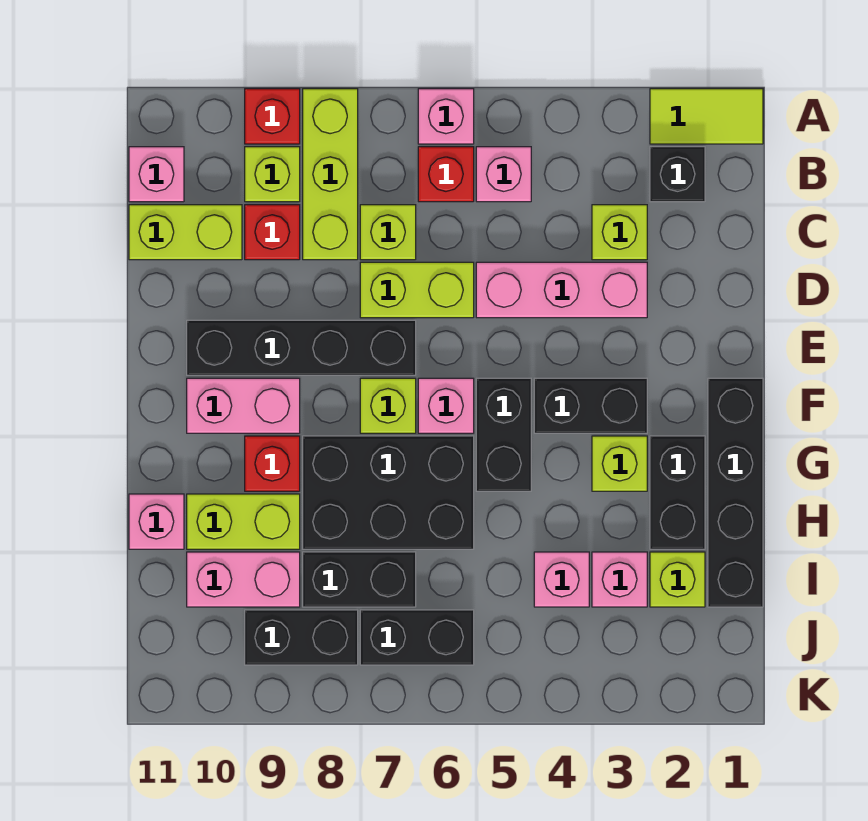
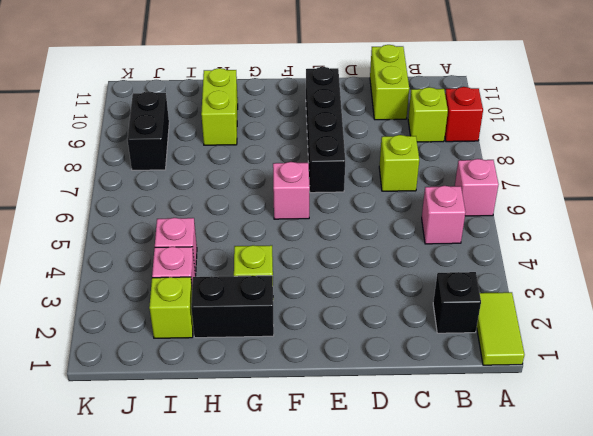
none -> lime 1x3 brick [303,89,358,260]
none -> red 1x1 brick [418,147,474,202]
none -> pink 1x1 brick [129,147,184,202]
none -> lime 1x1 brick [592,205,647,260]

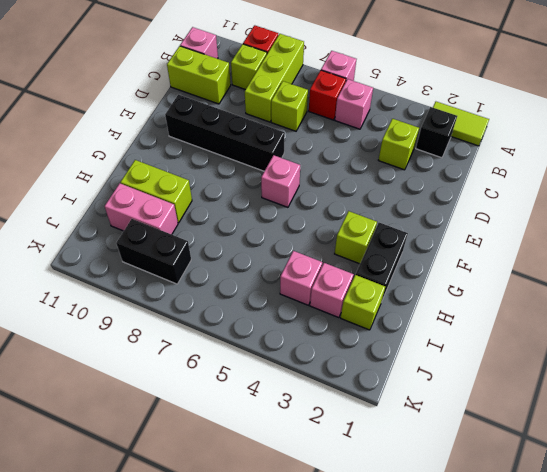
none -> red 1x1 brick [245,205,300,260]
none -> pink 1x3 brick [476,262,647,318]
none -> lime 1x2 brick [360,262,474,318]
none -> black 1x4 brick [708,378,763,607]

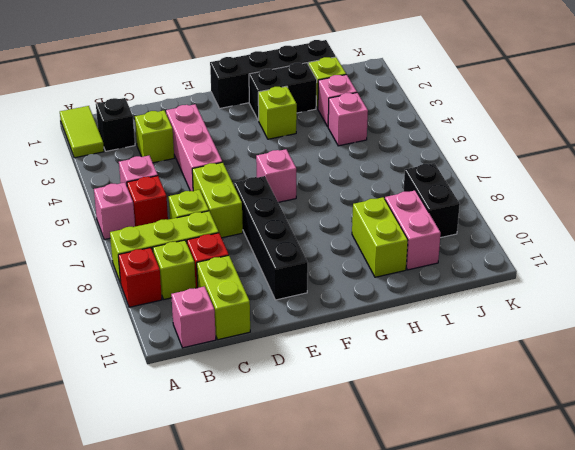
none -> black 1x2 brick [534,378,647,433]
none -> black 1x2 brick [476,378,531,491]
none -> lime 1x1 brick [360,378,416,433]
none -> pink 1x2 brick [187,378,300,433]

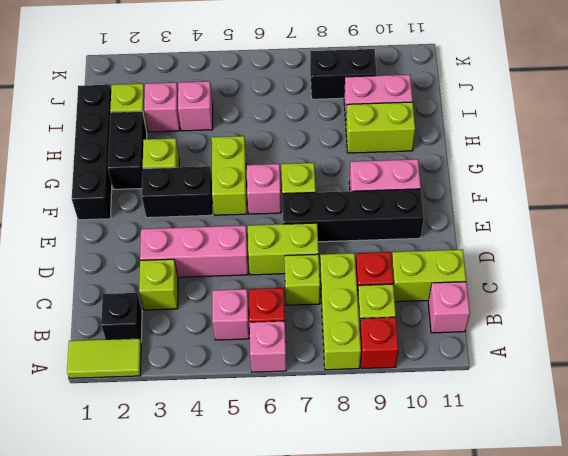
lime 1x2 brick [212,136,247,215] -> black 1x2 brick [476,378,531,491]
none -> black 2x3 brick [303,436,474,549]
none -> red 1x1 brick [245,436,300,491]
none -> pink 1x1 brick [129,494,184,549]
none -> black 1x2 brick [303,552,416,607]

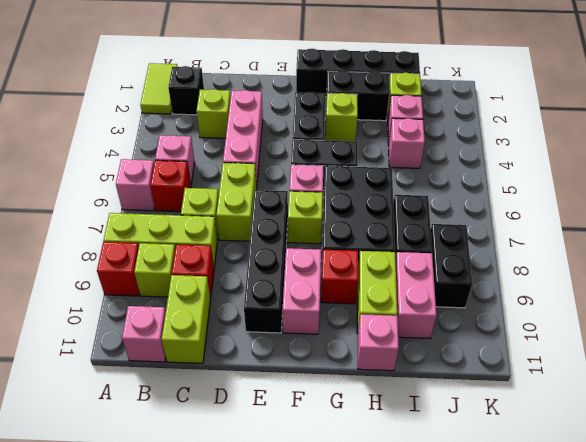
none -> black 1x2 brick [360,610,474,665]

